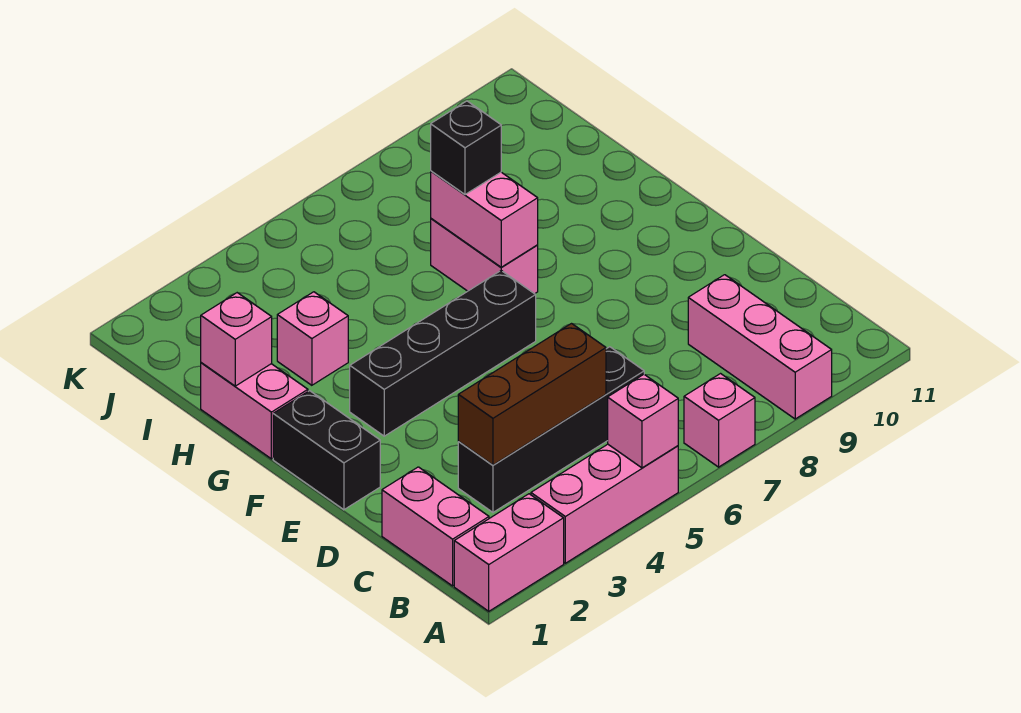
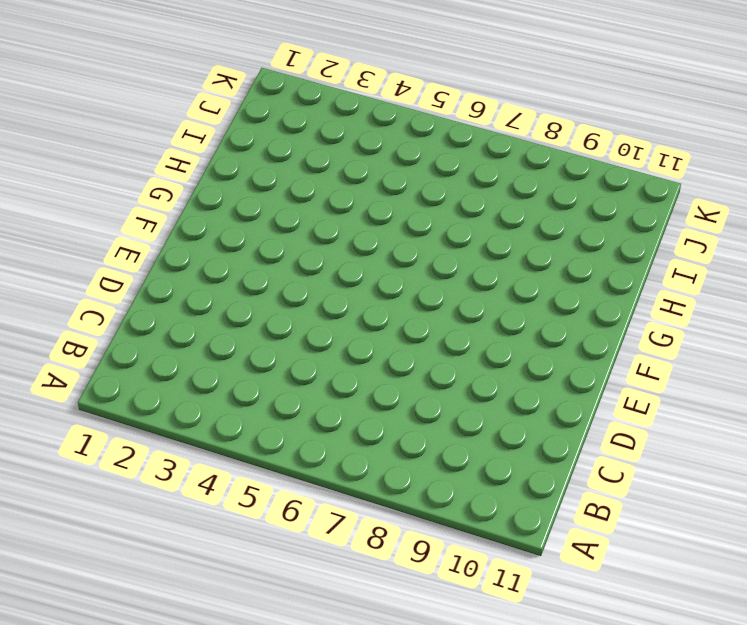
none -> pink 1x2 brick [454,494,564,611]
none -> pink 1x3 brick [531,444,678,563]
none -> pink 1x1 brick [684,374,755,467]

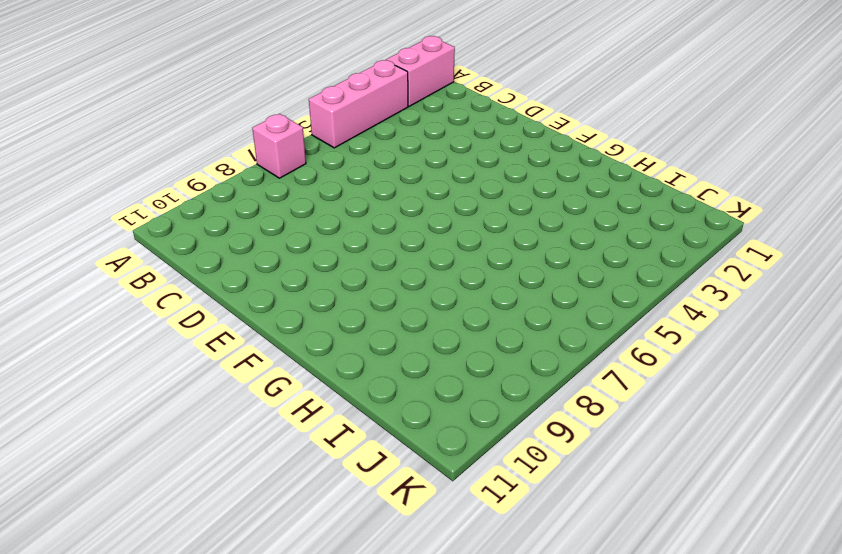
none -> pink 1x3 brick [688,275,832,419]
none -> pink 1x2 brick [382,467,489,586]
none -> black 1x4 brick [458,347,644,512]

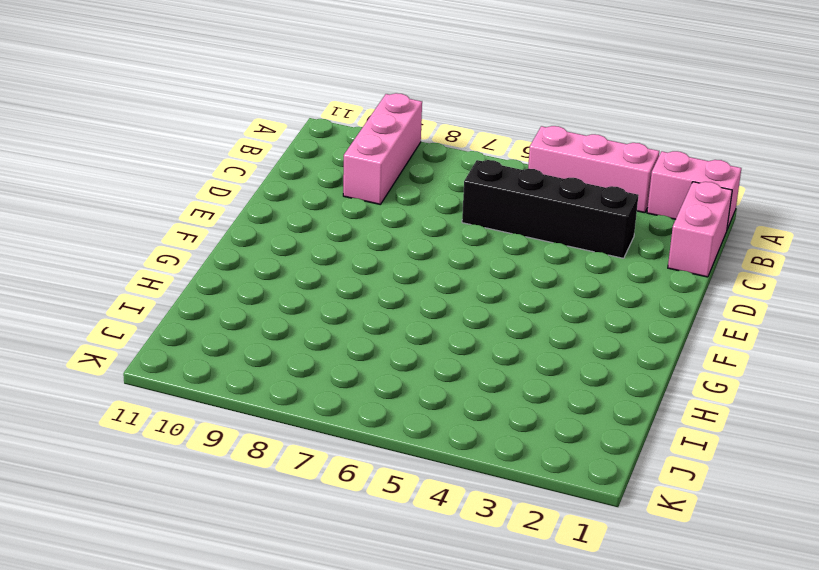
none -> pink 1x1 brick [684,374,755,467]
none -> black 1x2 brick [273,391,380,510]
none -> black 1x4 brick [350,271,536,436]

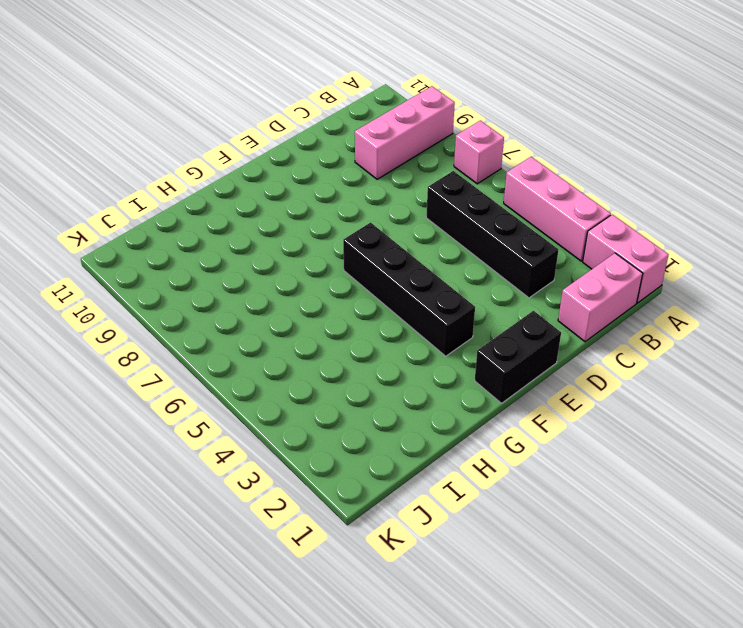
none -> pink 1x2 brick [201,363,308,459]
none -> pink 1x2 brick [431,219,538,294]
none -> pink 1x1 brick [277,292,348,385]

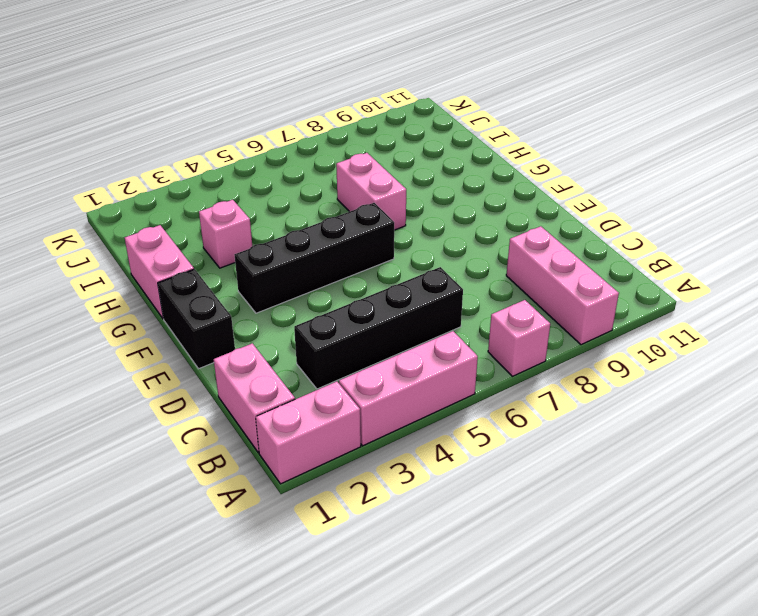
none -> pink 1x1 brick [608,374,678,468]
none -> brown 1x3 brick [458,324,606,465]
none -> pink 1x2 brick [431,171,538,267]

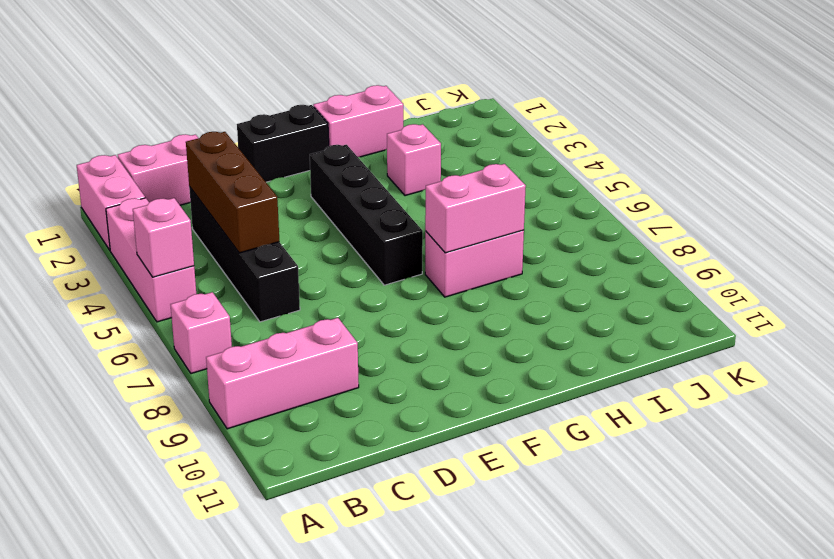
none -> pink 1x1 brick [201,293,272,386]
none -> black 1x1 brick [431,101,501,194]

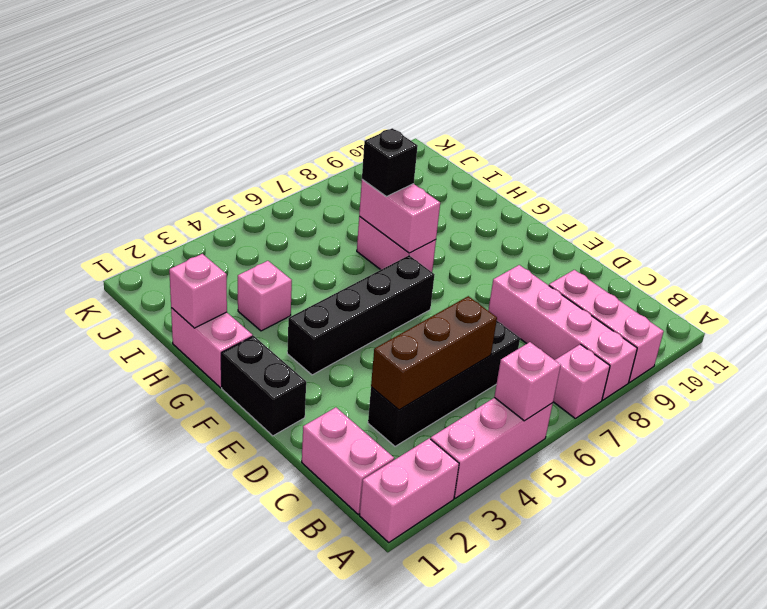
pink 1x4 brick [488,265,637,400] -> none

